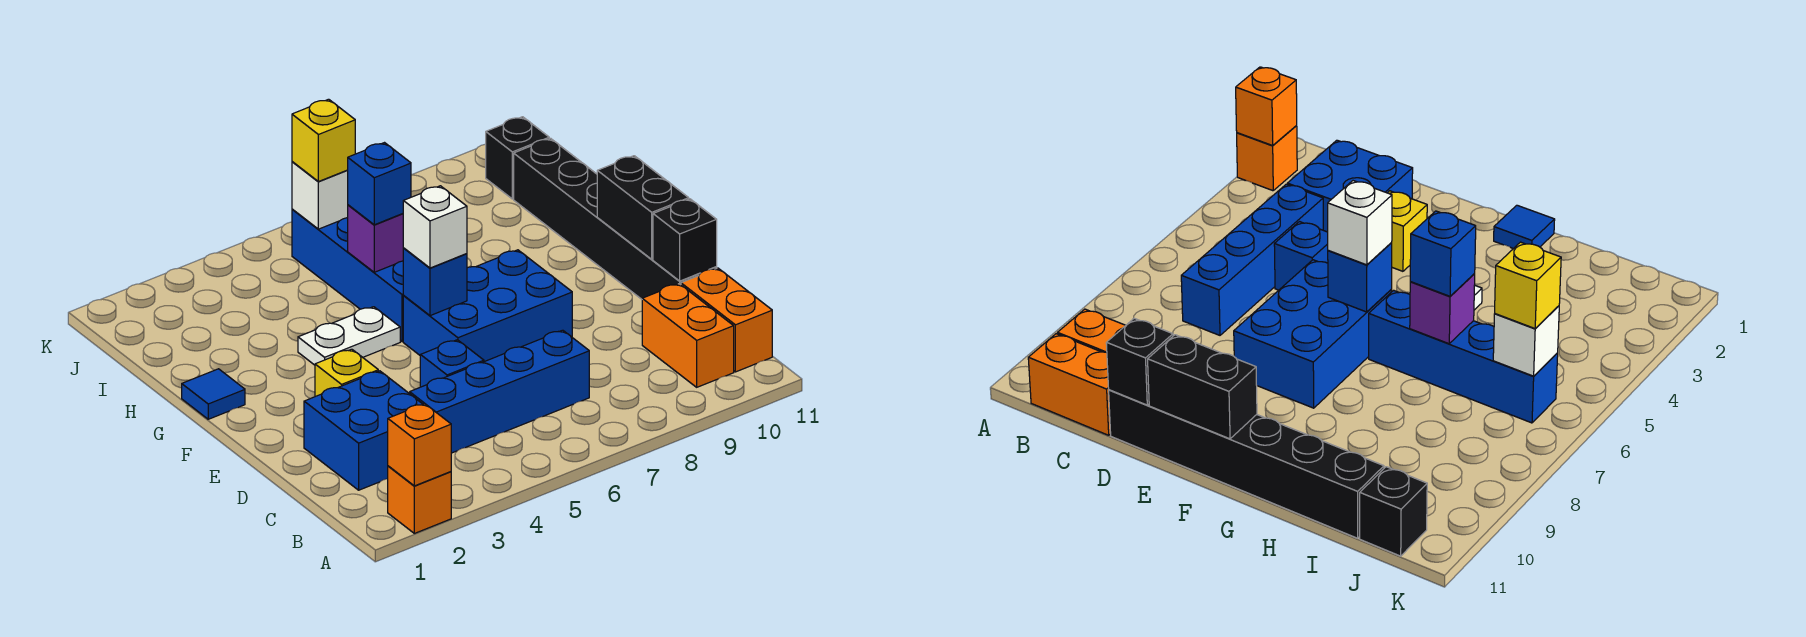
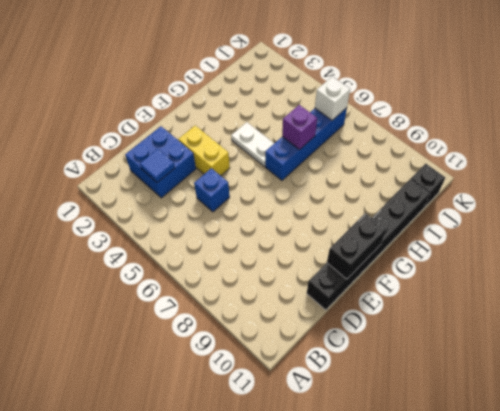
blue 1x1 tile [140,149,175,182] -> blue 1x1 tile moved to [182,369,245,419]
yellow 1x2 brick [178,125,230,176] -> yellow 1x1 brick [315,349,378,397]
none -> orange 1x1 brick [388,466,451,533]
none -> orange 1x2 brick [642,284,734,387]
none -> orange 1x2 brick [681,268,772,372]

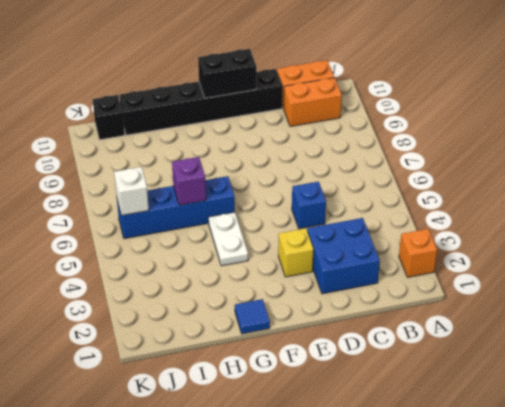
none -> blue 1x4 brick [410,330,589,453]
none -> blue 2x3 brick [403,250,572,362]
none -> orange 1x1 brick [388,404,451,486]

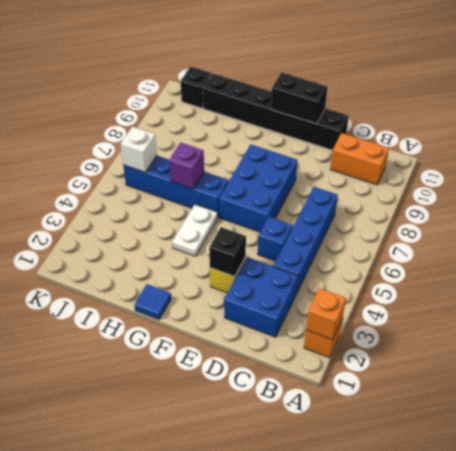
black 1x1 brick [209,227,246,277] -> black 1x1 brick moved to [653,199,717,281]
none -> orange 1x2 brick [681,268,772,372]
none -> blue 1x1 brick [403,248,467,316]
none -> white 1x1 brick [403,186,467,268]

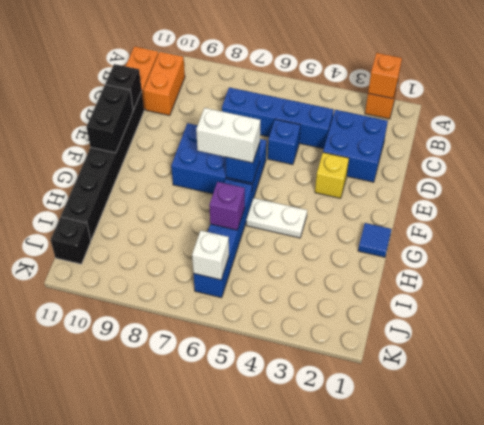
white 1x2 brick [196,108,260,163] -> white 1x1 brick [403,186,467,268]
none -> blue 1x1 brick [348,143,411,225]
none -> yellow 1x1 brick [292,99,355,182]

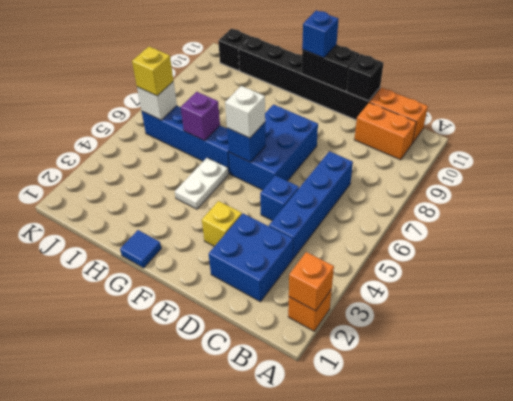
blue 1x1 brick [302,10,339,58] -> blue 1x1 brick moved to [348,143,411,225]

